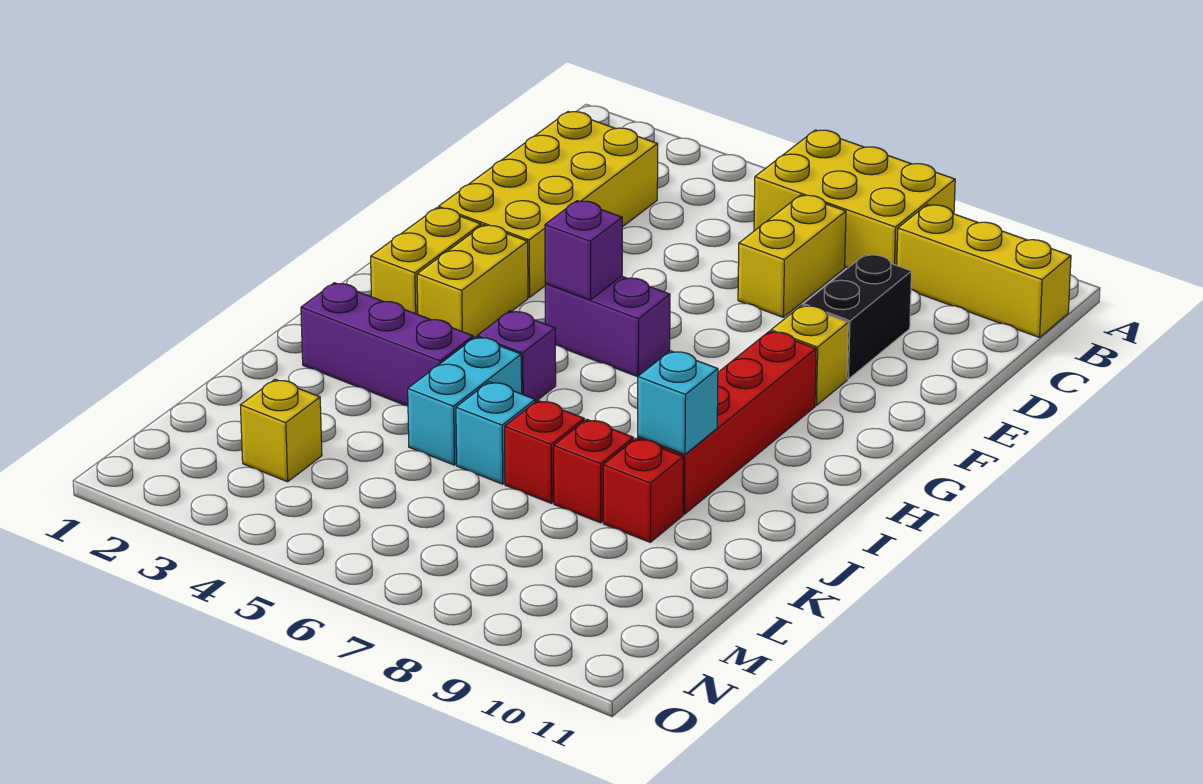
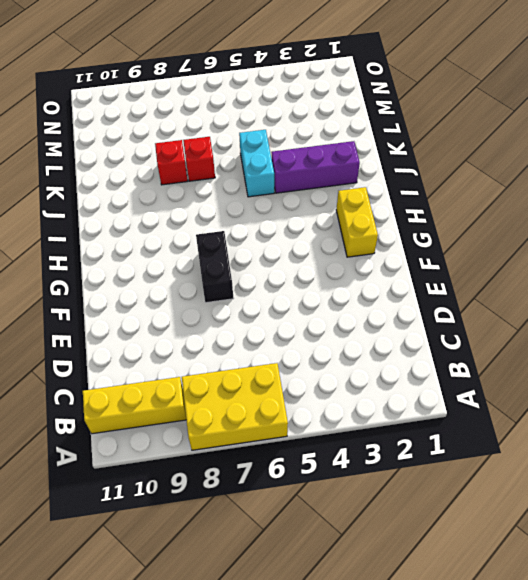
black 1x2 brick [196,231,234,303] -> black 1x2 brick moved to [803,254,912,379]
none -> yellow 2x4 brick [439,112,658,297]
none -> yellow 1x2 brick [738,195,846,317]
none -> yellow 1x1 brick [771,305,848,405]

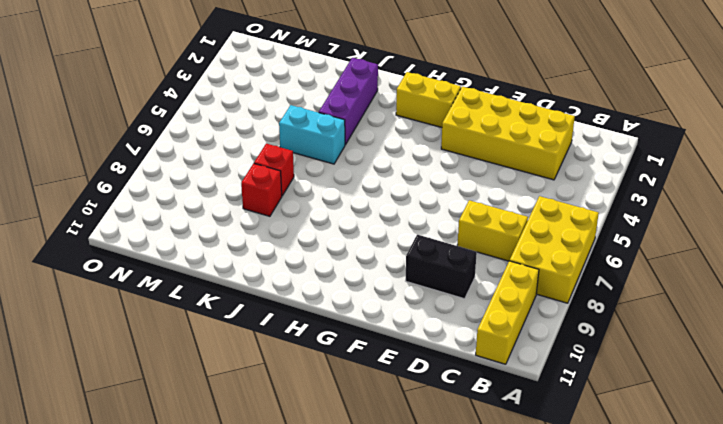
none -> yellow 1x1 brick [771,305,848,405]
none -> yellow 1x2 brick [417,225,528,338]
none -> purple 1x2 brick [545,276,670,377]

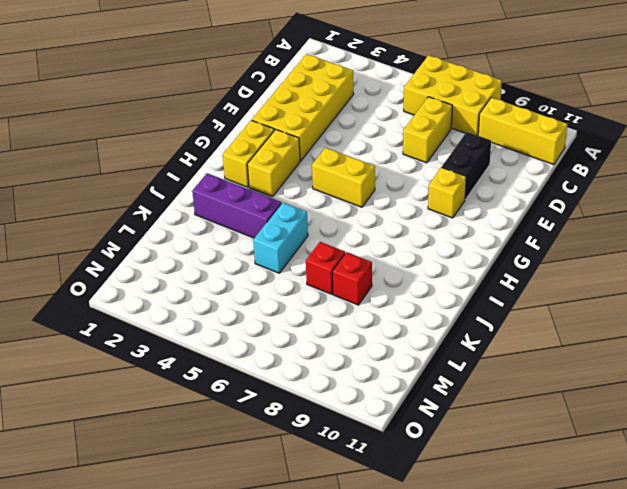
yellow 1x2 brick [312,148,375,207] -> purple 1x2 brick [545,276,670,377]
none -> red 1x4 brick [638,331,816,514]
none -> purple 1x1 brick [477,311,556,402]
none -> cyan 1x1 brick [456,382,535,484]

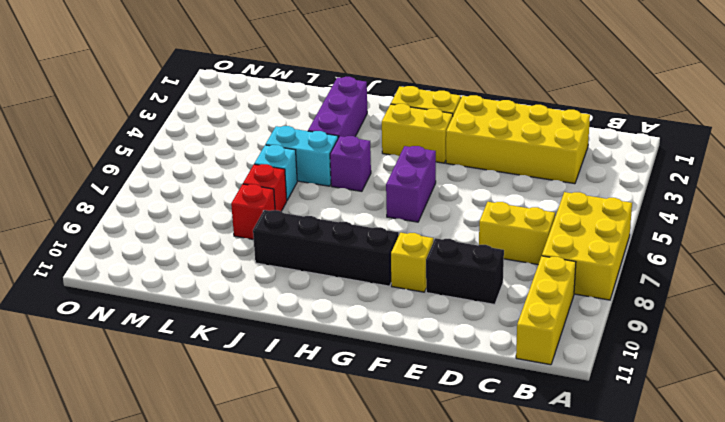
black 1x4 brick [253,210,399,286] -> red 1x4 brick [638,331,816,514]
none -> red 1x1 brick [603,438,683,542]
none -> yellow 1x1 brick [240,379,322,482]
none -> purple 1x1 brick [545,201,622,300]

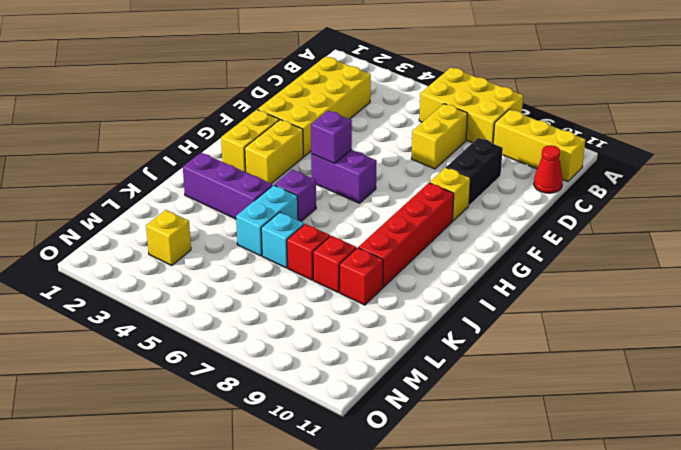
red 1x1 cone [534,145,563,193] -> none
none -> cyan 1x1 brick [638,351,718,454]

